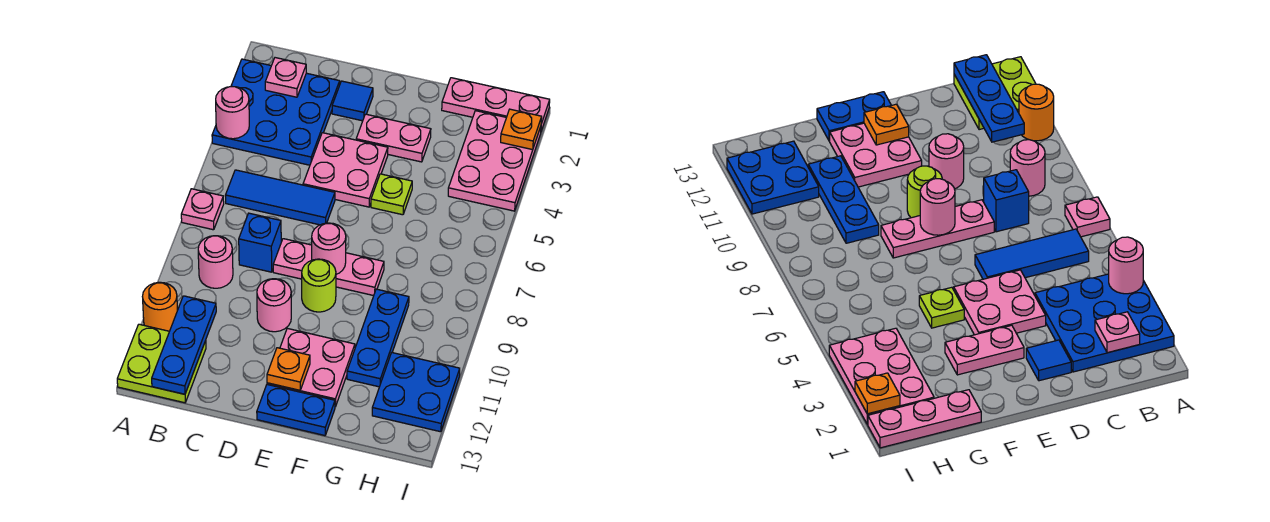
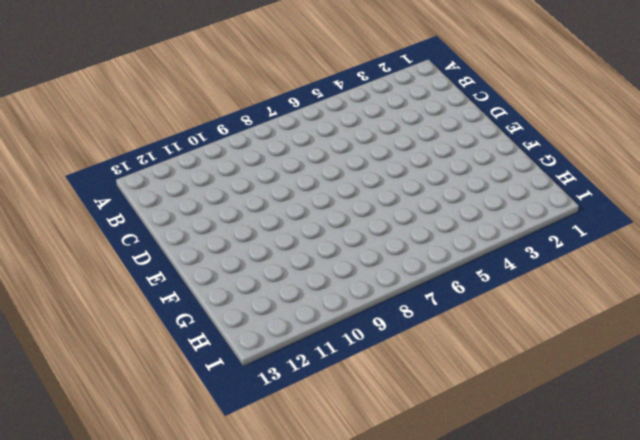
none -> blue 3x3 plate [212,59,340,165]
none -> pink 1x1 plate [181,189,224,230]
none -> orange 1x1 round brick [142,282,178,331]

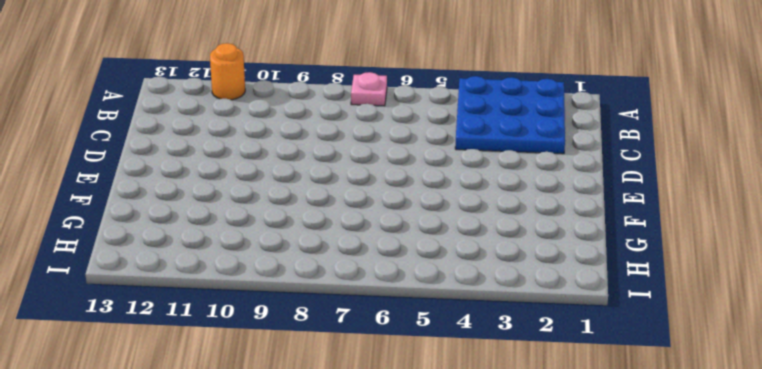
none -> lime 2x2 plate [117,324,206,403]
none -> blue 1x3 tile [225,170,335,225]
none -> pink 1x1 round brick [198,236,233,288]

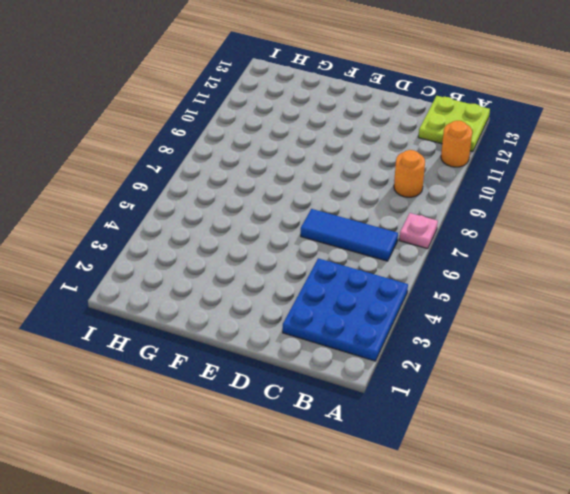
orange 1x1 round brick [394,150,425,197] -> pink 1x1 round brick [198,236,233,288]
none -> blue 1x1 brick [239,213,281,272]
none -> blue 1x1 tile [332,81,373,121]
none -> pink 2x2 plate [303,133,388,207]

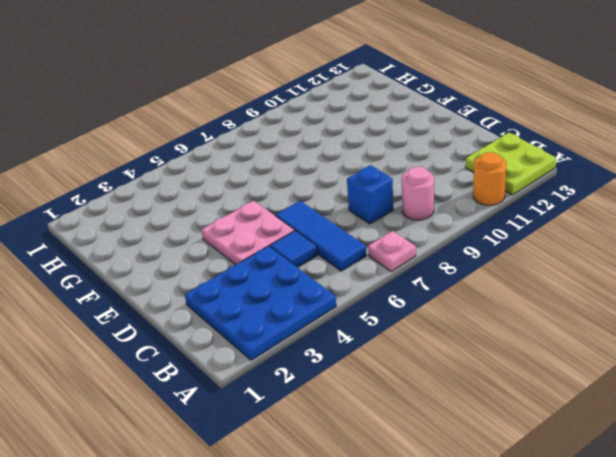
blue 1x1 tile [270,231,317,268] -> blue 1x1 tile moved to [332,81,373,121]
none -> pink 1x3 plate [273,239,384,296]
none -> pink 1x1 round brick [257,279,291,332]
none -> pink 1x2 plate [356,114,431,162]

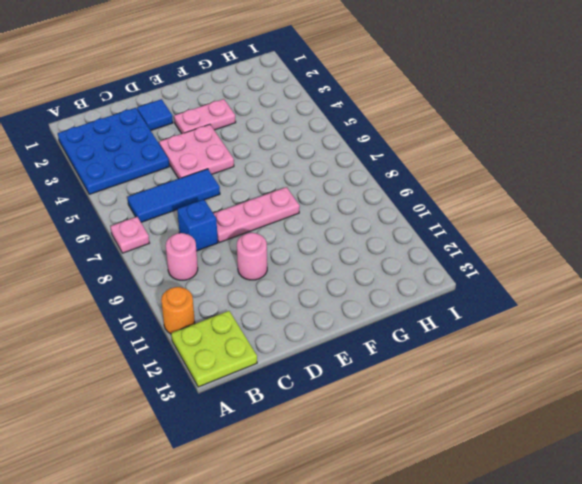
none -> lime 1x1 round brick [302,259,336,312]
none -> pink 2x2 plate [267,328,355,407]
none -> blue 1x2 plate [257,385,335,436]

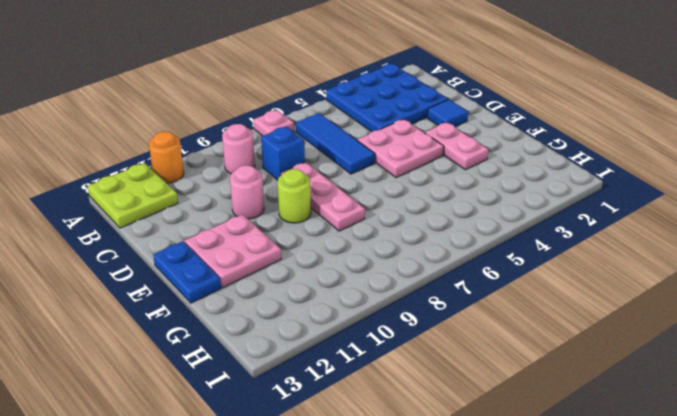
none -> lime 1x1 plate [371,174,412,215]
none -> pink 1x3 plate [442,78,550,131]
none -> blue 1x3 plate [347,289,409,387]

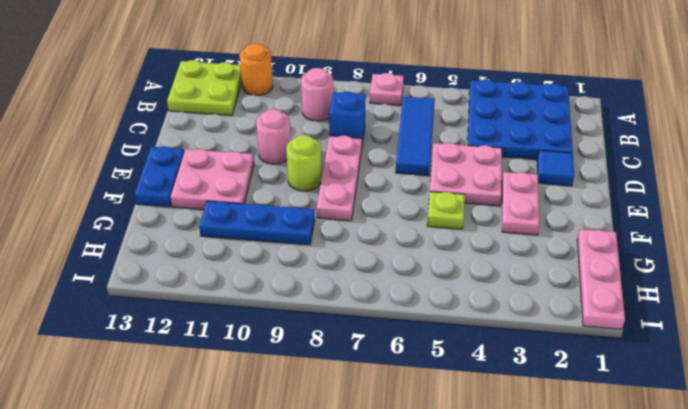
none -> pink 2x3 plate [448,111,541,211]
none -> blue 2x2 plate [372,353,460,432]
none -> pink 1x1 round brick [216,87,249,139]

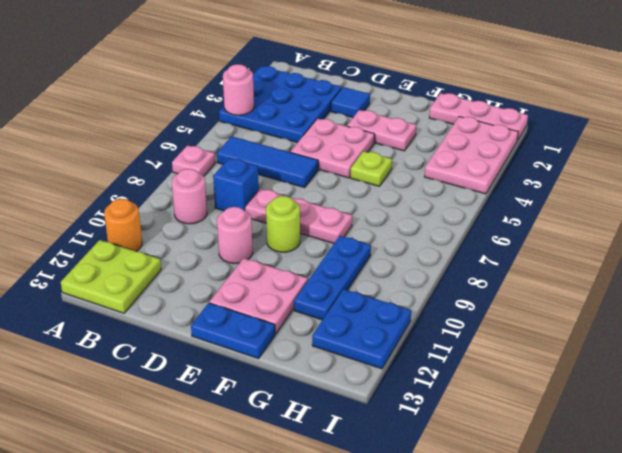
none -> pink 1x1 plate [265,58,306,97]
none -> blue 1x3 plate [152,296,216,394]
none -> pink 1x1 round brick [312,223,346,274]

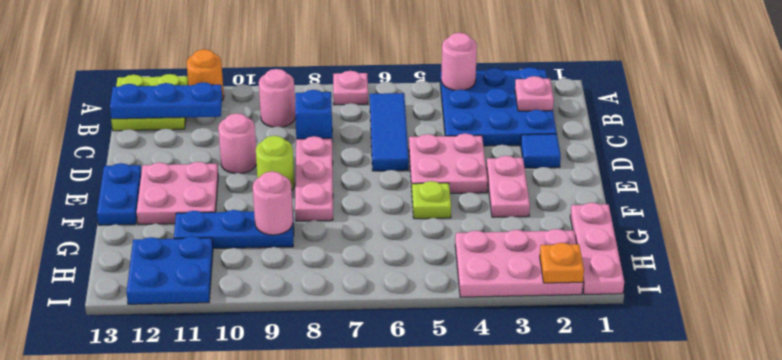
pink 1x1 round brick [253,171,293,235] -> pink 1x1 round brick moved to [312,223,346,274]
none -> orange 1x1 plate [267,348,310,390]

